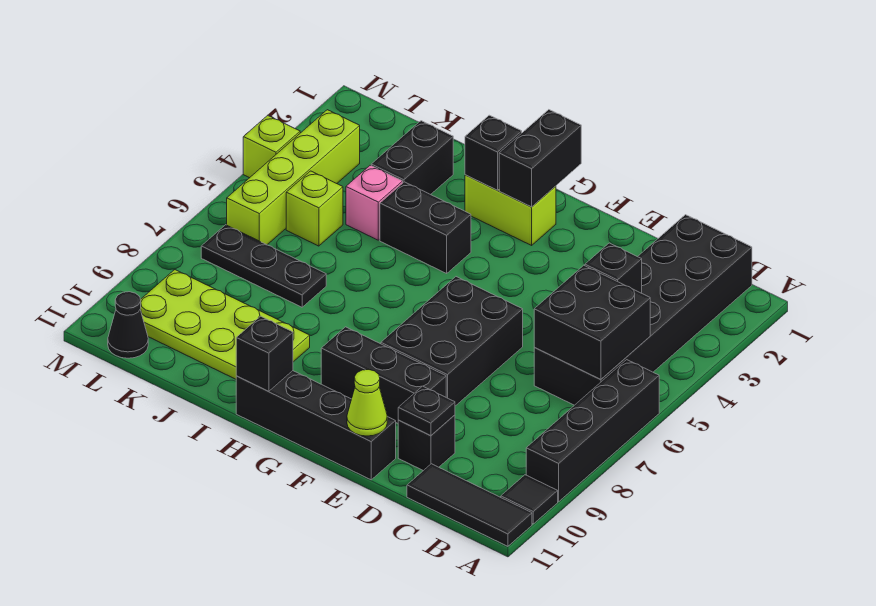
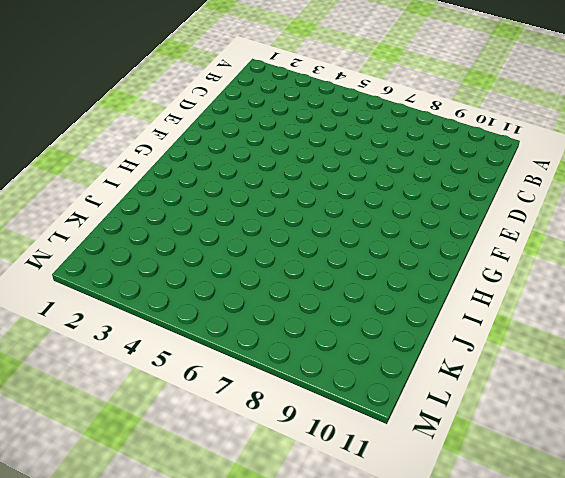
none -> black 1x4 brick [526,360,659,502]
none -> black 1x1 tile [501,475,558,524]
none -> black 1x3 tile [407,464,532,546]

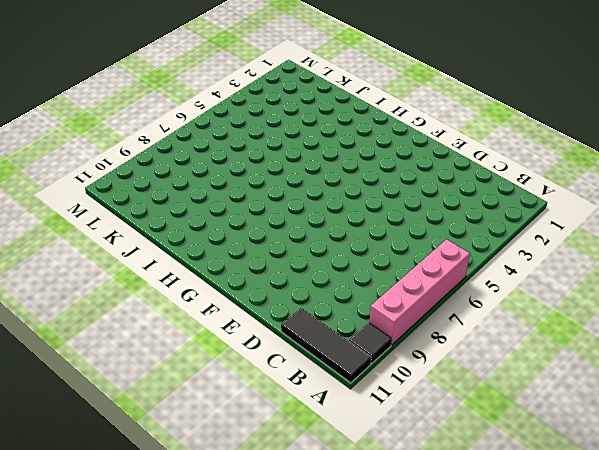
pink 1x4 brick [369,239,470,345] -> black 1x4 brick [526,360,659,502]
none -> black 2x6 brick [534,215,752,405]
none -> black 1x1 brick [398,415,455,471]
none -> black 2x3 brick [381,277,523,406]

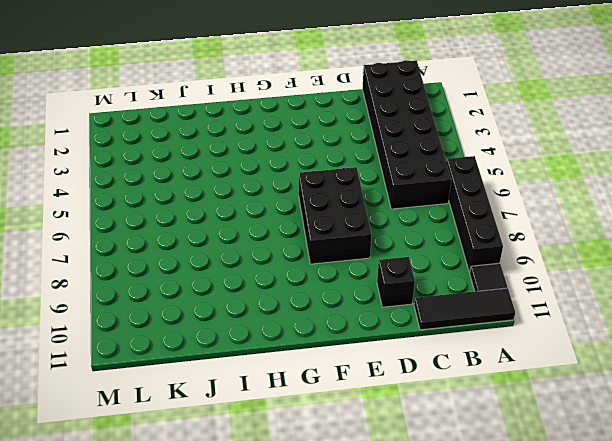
none -> black 1x3 brick [321,327,446,423]
none -> black 1x4 brick [236,371,396,480]
none -> lime 1x2 brick [465,175,556,245]

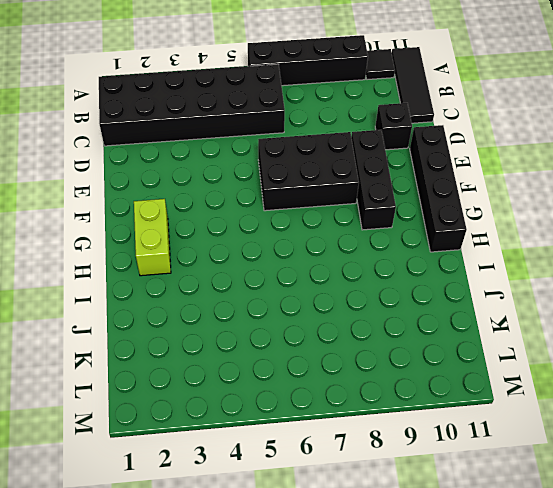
none -> black 1x2 brick [380,182,471,273]
none -> lime 2x4 plate [140,270,310,379]
none -> black 1x2 brick [371,121,453,195]

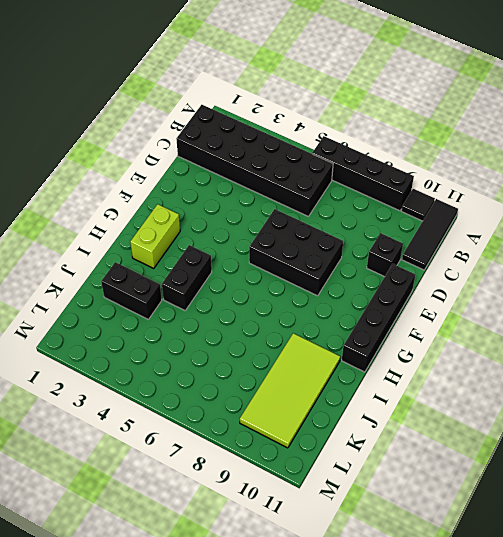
lime 2x4 tile [240,333,340,448] -> lime 2x4 plate [140,270,310,379]
none -> black 1x3 brick [321,327,446,423]
none -> pink 1x1 brick [346,165,403,240]
none -> black 1x3 plate [201,225,326,307]

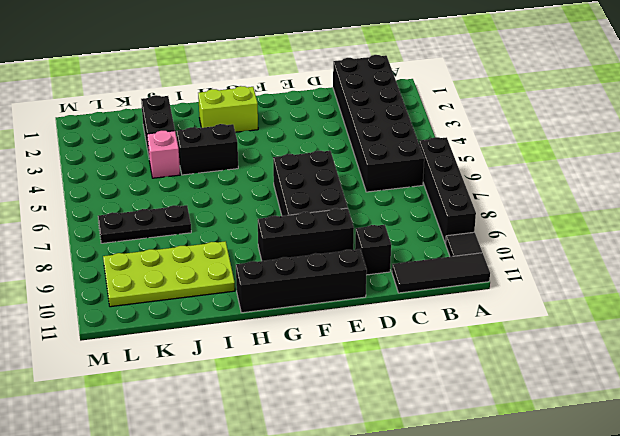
none -> lime 1x1 brick [286,171,343,246]
none -> lime 1x4 brick [227,110,360,245]
none -> black 1x1 cone [108,292,148,358]

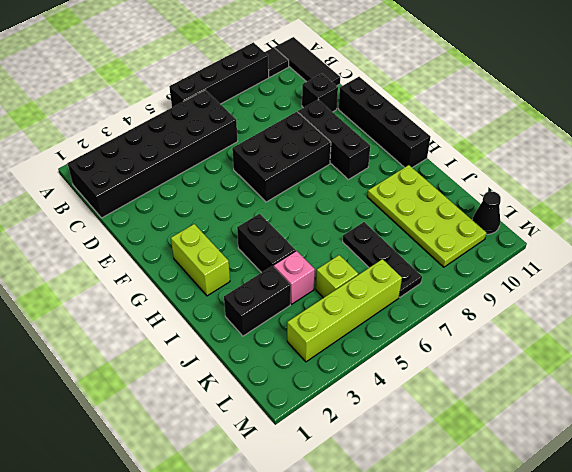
none -> lime 1x1 brick [243,115,300,178]
none -> black 2x2 brick [534,265,650,380]
none -> black 1x1 brick [585,243,642,293]

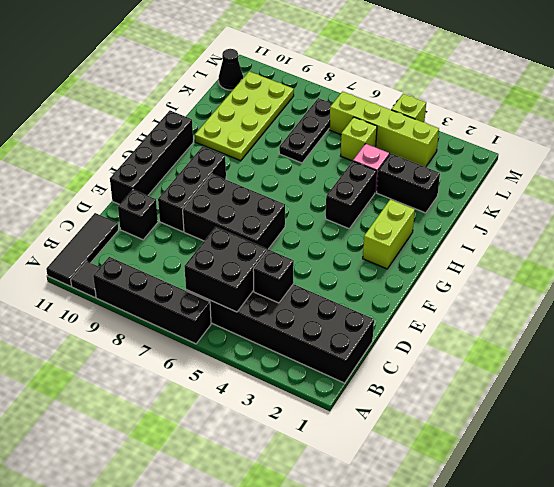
none -> black 1x1 plate [398,386,455,436]
none -> lime 1x1 cone [347,370,387,436]
none -> black 1x2 brick [499,110,581,207]

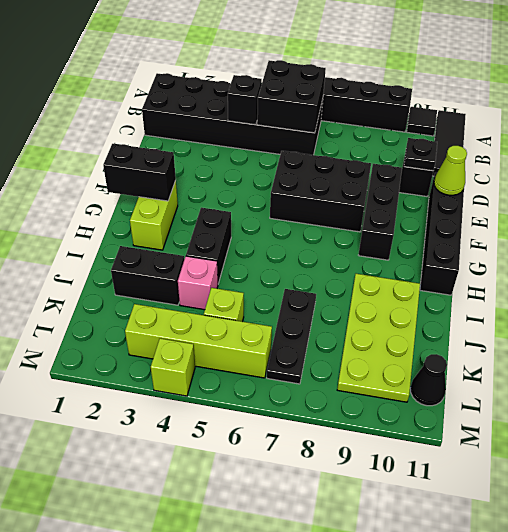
none -> black 1x1 brick [465,115,522,190]
none -> black 1x1 brick [236,316,293,392]

